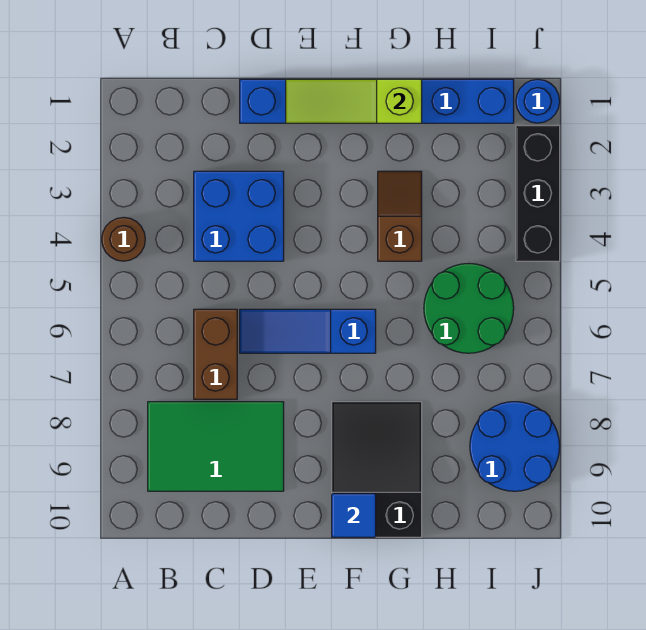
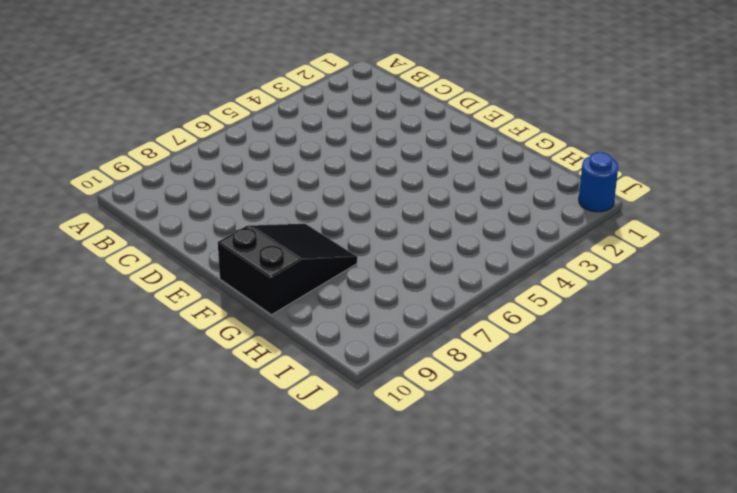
none -> brown 1x1 round brick [102,217,145,261]
none -> green 2x3 tile [148,402,284,491]
none -> blue 2x2 brick [194,171,284,261]

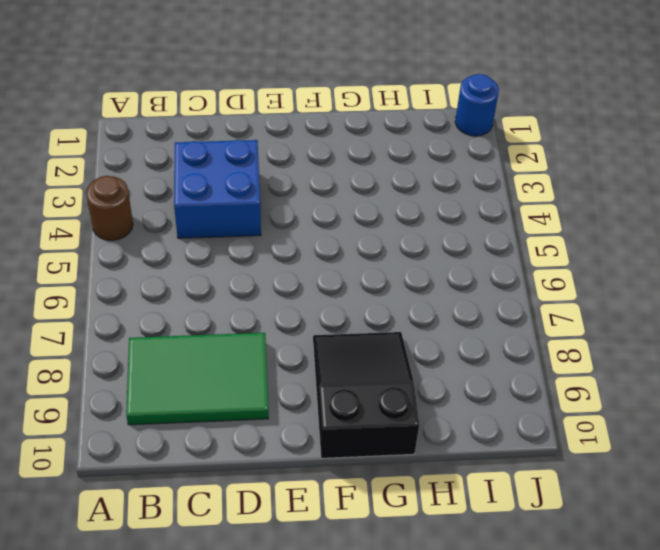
none -> brown 1x2 brick [194,309,237,399]
none -> blue 1x6 brick [240,79,514,123]
none -> blue 1x3 slope [240,309,376,353]

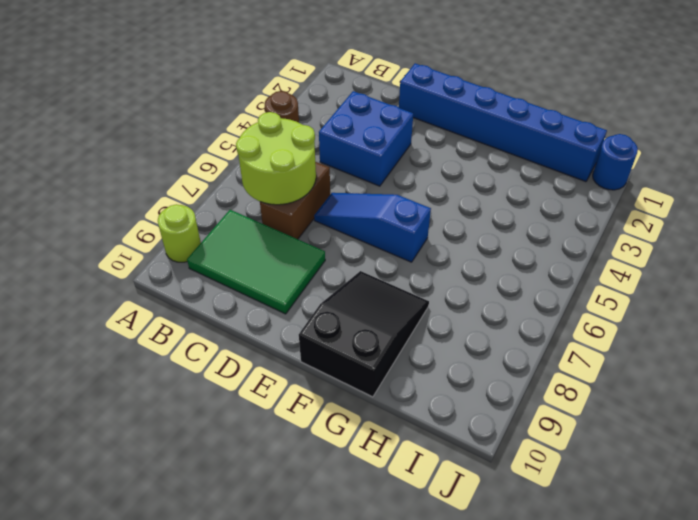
lime 1x1 round brick [158,204,201,262] -> none
lime 2x2 round brick [236,112,316,205] -> none
none -> brown 1x2 slope [378,171,422,261]
none -> green 2x2 round brick [424,263,514,353]
none -> blue 2x2 round brick [470,402,560,491]

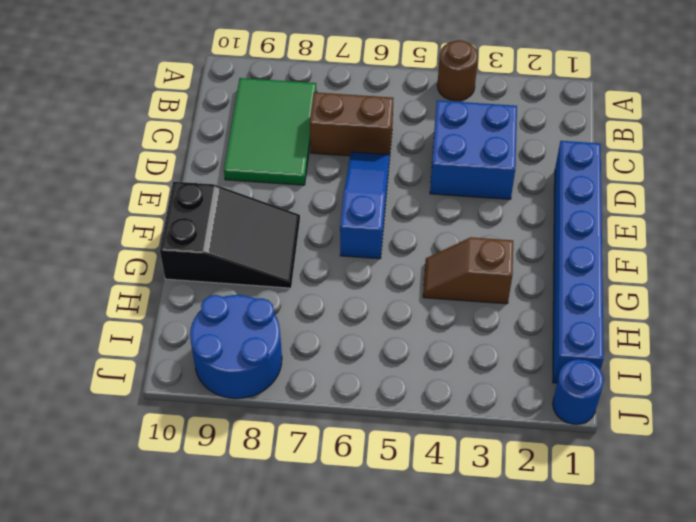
brown 1x2 slope [423,237,513,304] -> brown 1x2 slope turned to [378,171,422,261]
none -> green 2x2 round brick [424,263,514,353]
none -> black 1x3 brick [516,125,560,261]
none -> lime 1x3 slope [286,79,422,123]

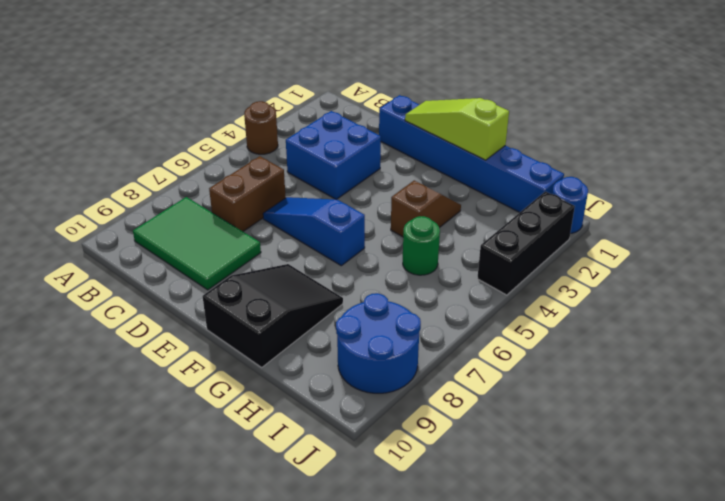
green 1x1 round brick [403,216,440,275] -> green 2x2 round brick [424,263,514,353]
none -> blue 1x1 tile [332,494,376,537]

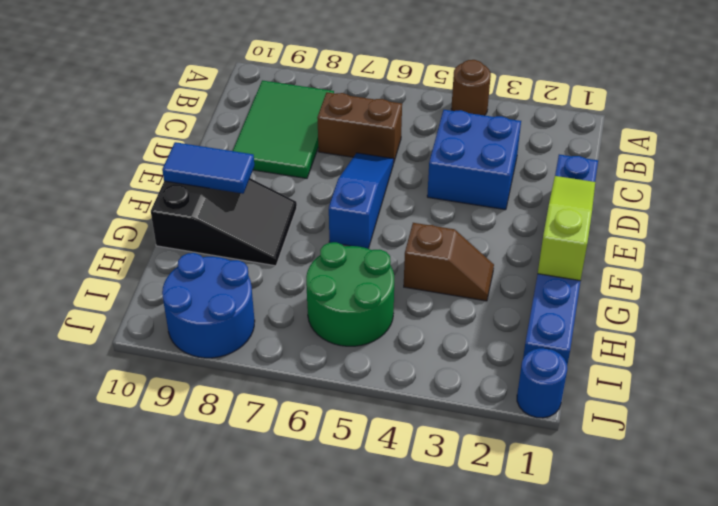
blue 1x2 tile [162,142,254,194] -> blue 1x1 tile [332,494,376,537]
none -> black 1x3 brick [516,125,560,261]

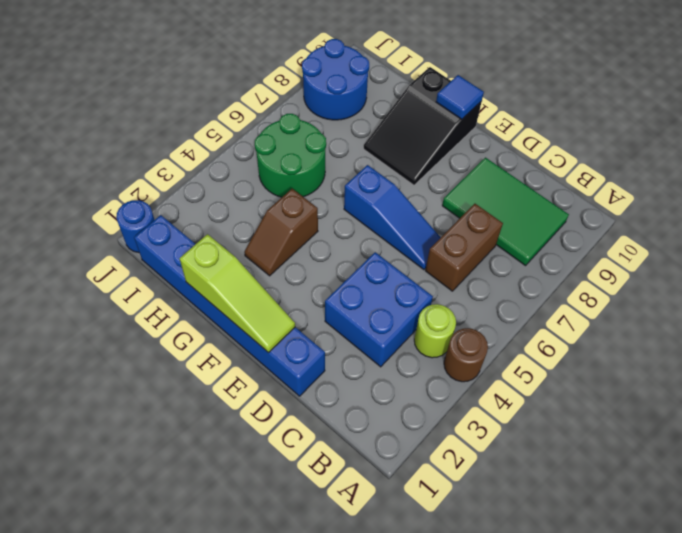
lime 1x1 round brick [414,304,456,358] -> none
none -> black 1x3 brick [516,125,560,261]

